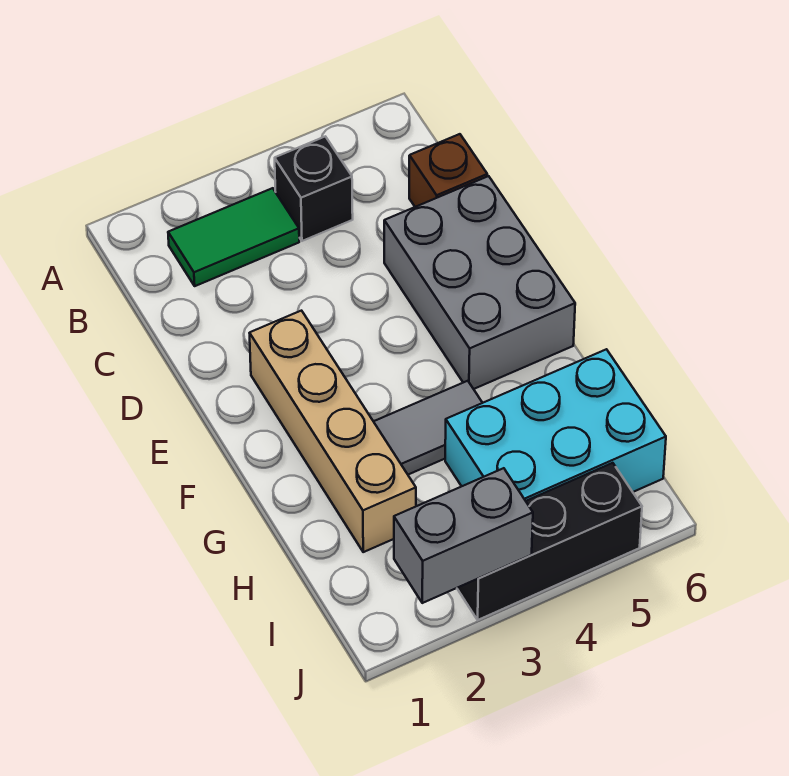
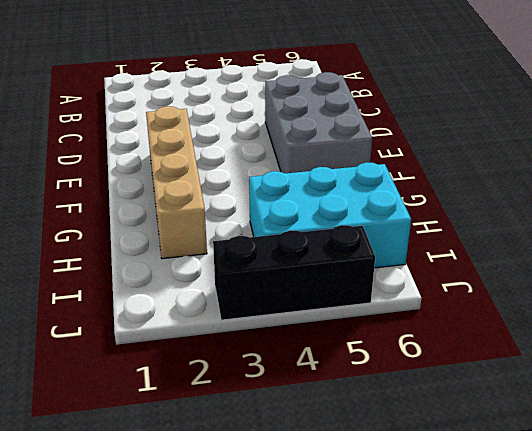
none -> green 1x2 tile [168,188,299,286]
none -> black 1x1 brick [275,136,353,241]

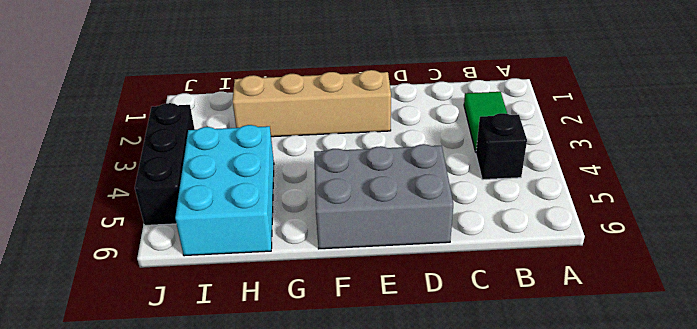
none -> brown 1x1 brick [409,134,487,207]
none -> grey 1x2 tile [374,381,482,475]

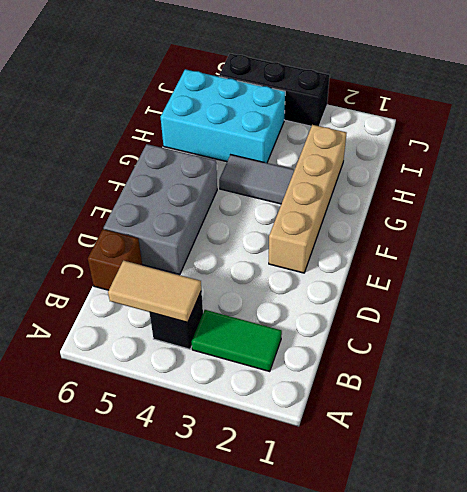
tan 1x2 tile [108,260,201,323] -> none
none -> grey 1x2 brick [394,468,533,603]

